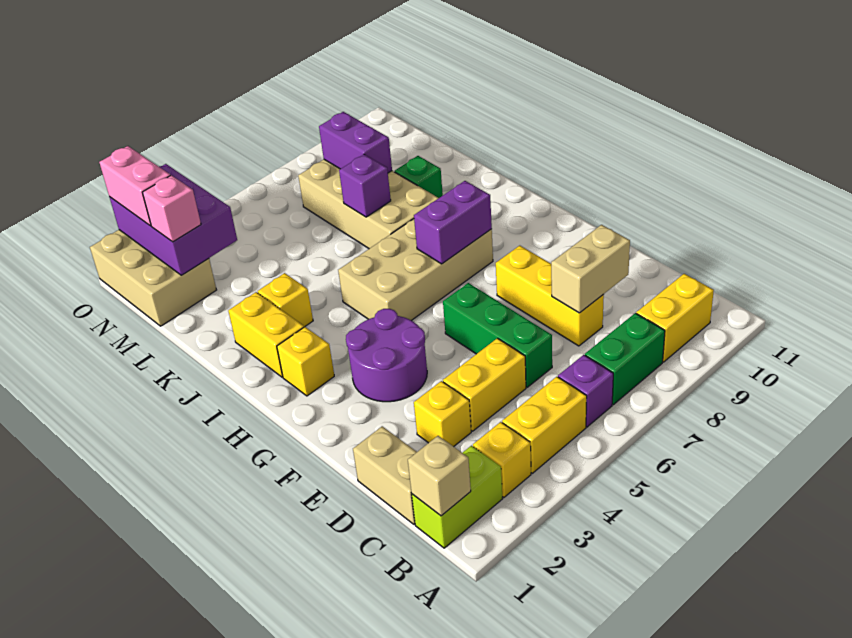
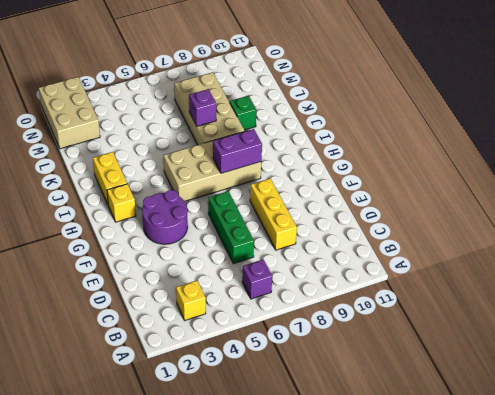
none -> lime 1x2 brick [412,446,502,548]
none -> yellow 1x2 brick [502,377,587,473]
none -> green 1x2 brick [585,313,665,405]

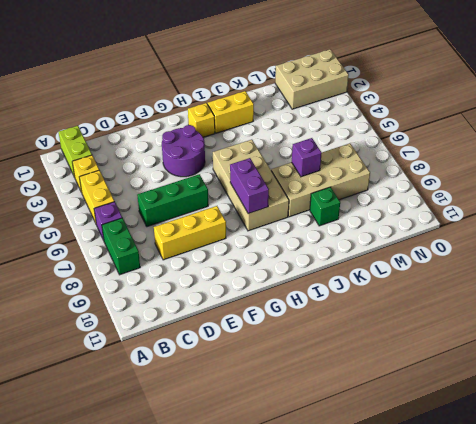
none -> yellow 1x2 brick [636,274,714,362]
none -> tan 1x2 brick [353,426,417,524]
none -> yellow 1x1 brick [414,381,471,447]

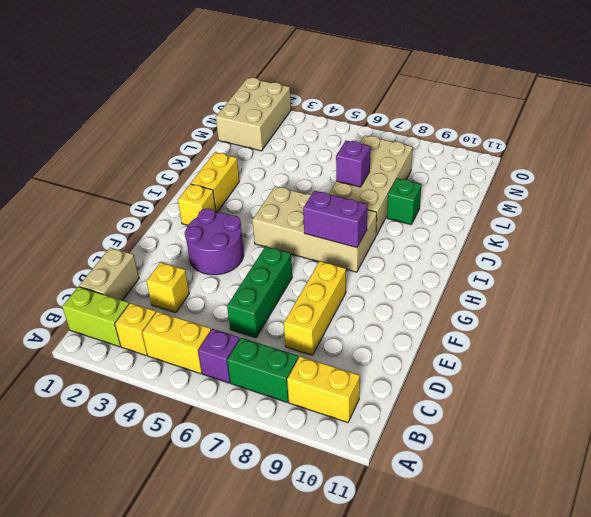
none -> yellow 1x2 brick [443,338,526,431]
none -> yellow 1x1 brick [258,273,313,327]
none -> tan 1x1 brick [408,436,471,516]

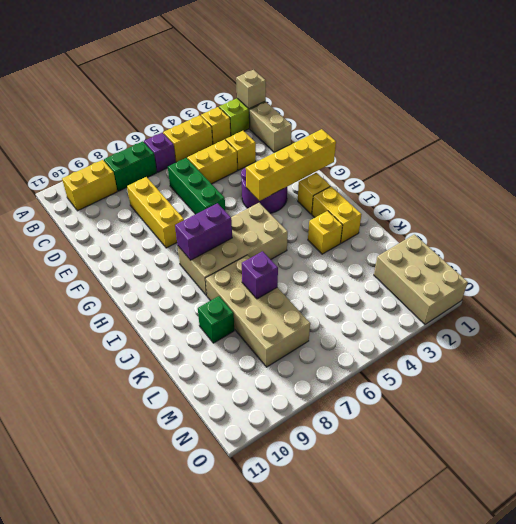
yellow 1x4 brick [246,129,336,201] -> none
none -> tan 1x2 brick [551,225,630,313]
none -> purple 1x2 brick [319,112,392,173]
none -> purple 2x3 brick [110,164,237,275]

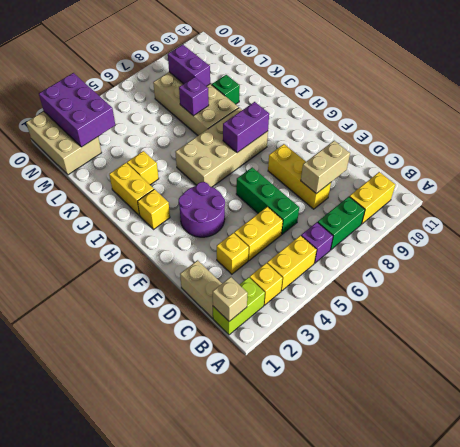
none -> pink 1x1 brick [143,175,201,242]
none -> pink 1x2 brick [99,146,170,226]

